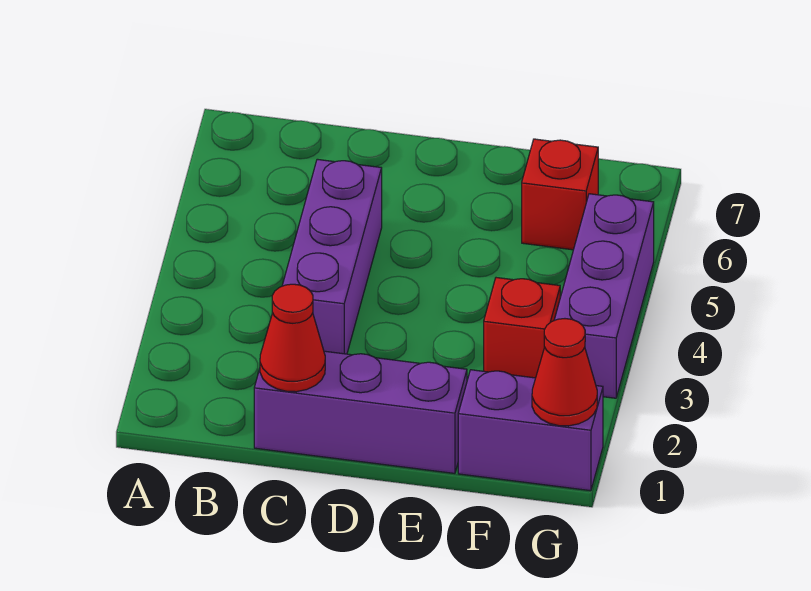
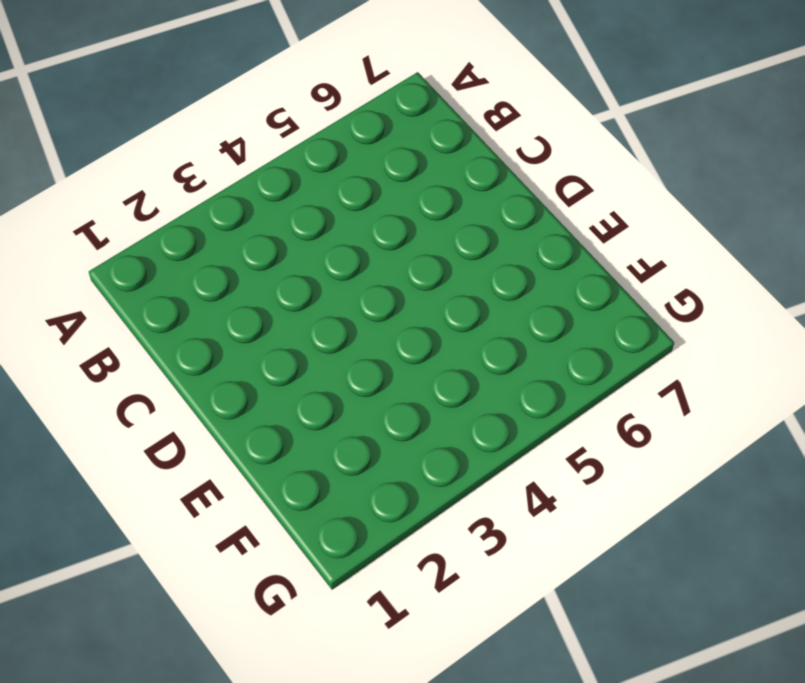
none -> purple 1x3 brick [254,351,467,473]
none -> purple 1x3 brick [282,159,382,354]

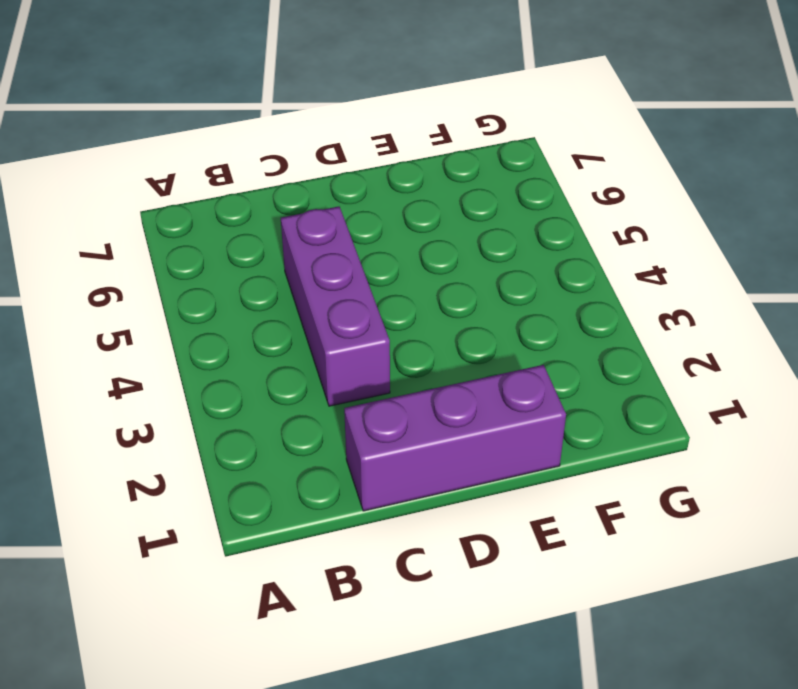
none -> purple 1x2 brick [458,370,603,491]
none -> red 1x1 brick [484,278,560,378]

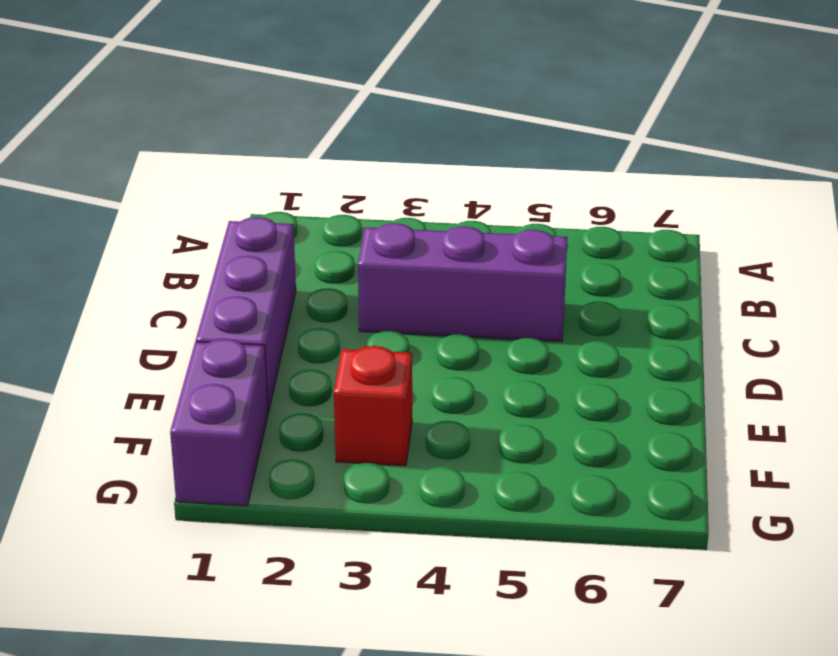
none -> red 1x1 brick [522,139,598,250]
none -> purple 1x3 brick [554,194,654,398]

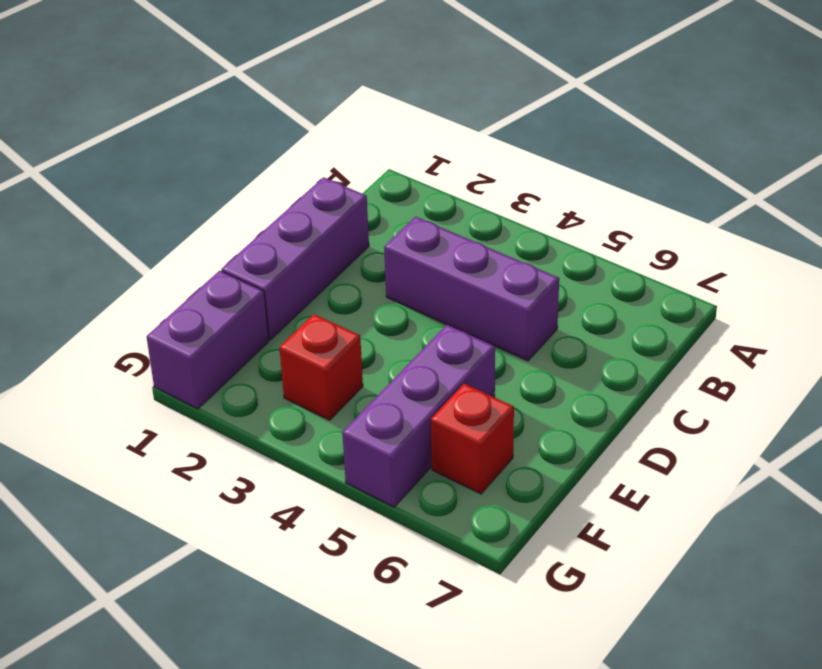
purple 1x3 brick [342,325,495,507] -> purple 1x3 brick turned to [554,194,654,398]
none -> red 1x1 cone [260,284,325,392]
none -> red 1x1 cone [532,319,597,426]

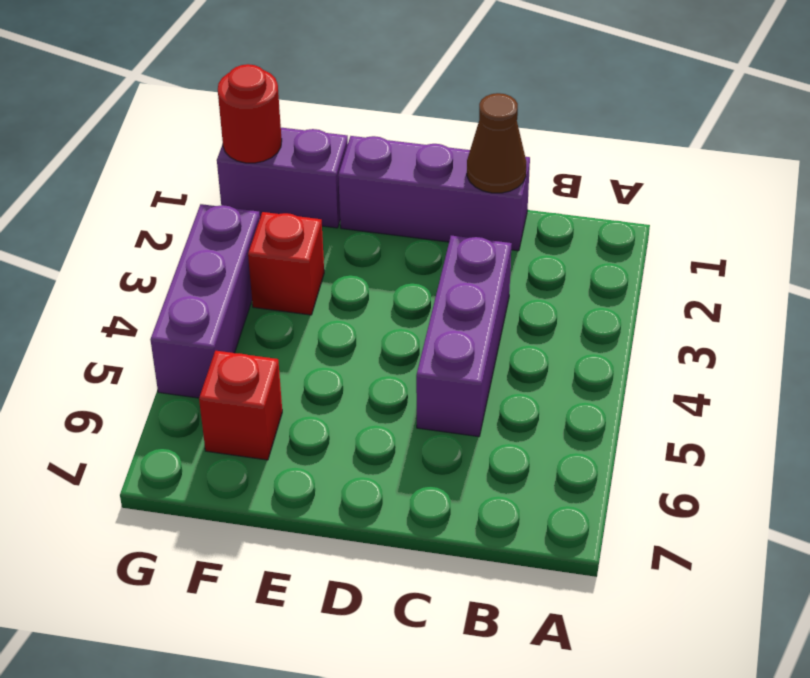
brown 1x1 cone [467,93,526,193] -> red 1x1 cone [260,284,325,392]
red 1x1 round brick [218,64,282,163] -> red 1x1 cone [532,319,597,426]

